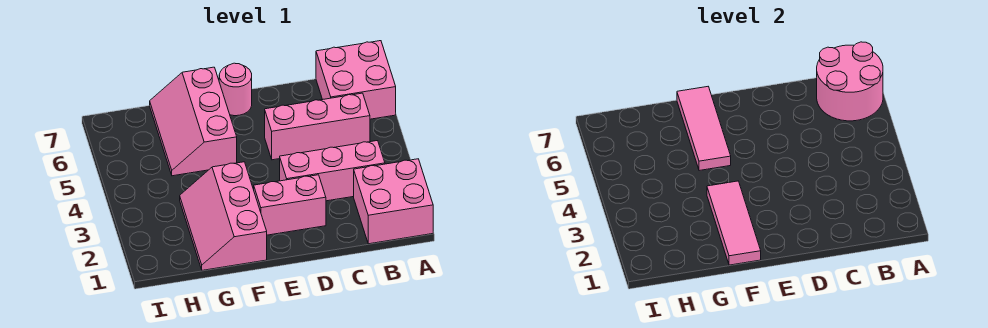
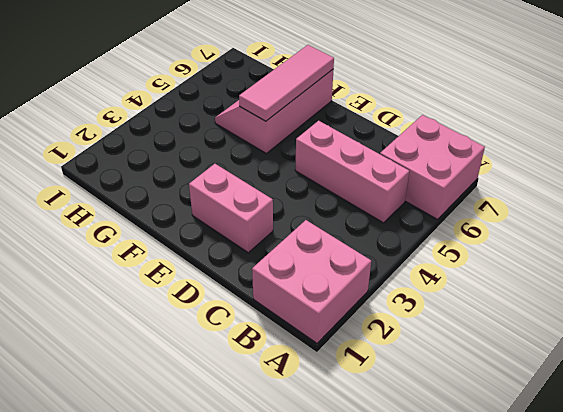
none -> pink 1x3 brick [280,141,385,201]
none -> pink 1x1 round brick [219,63,252,116]

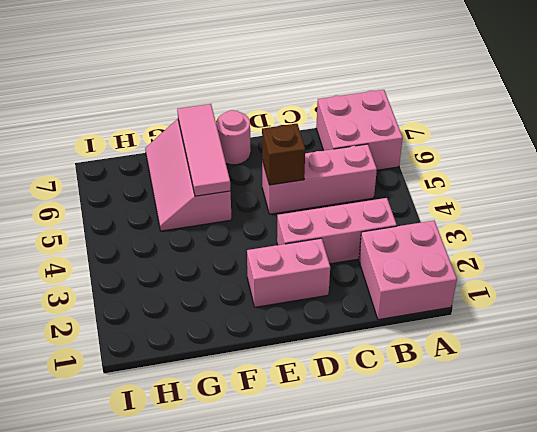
brown 1x1 brick [262,124,305,185] -> none
none -> pink 2x3 slope [180,162,267,270]
none -> pink 2x2 round brick [817,42,883,121]

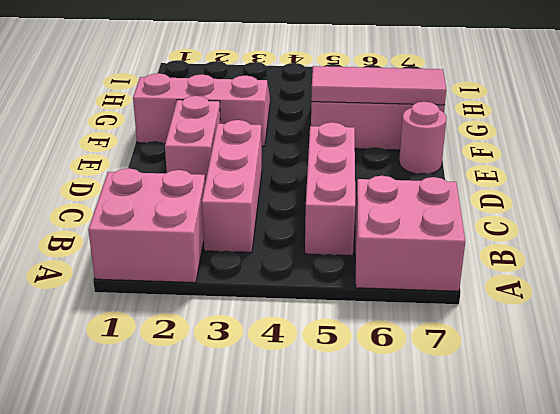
none -> pink 2x2 round brick [817,42,883,121]
none -> pink 1x3 tile [707,181,761,265]

